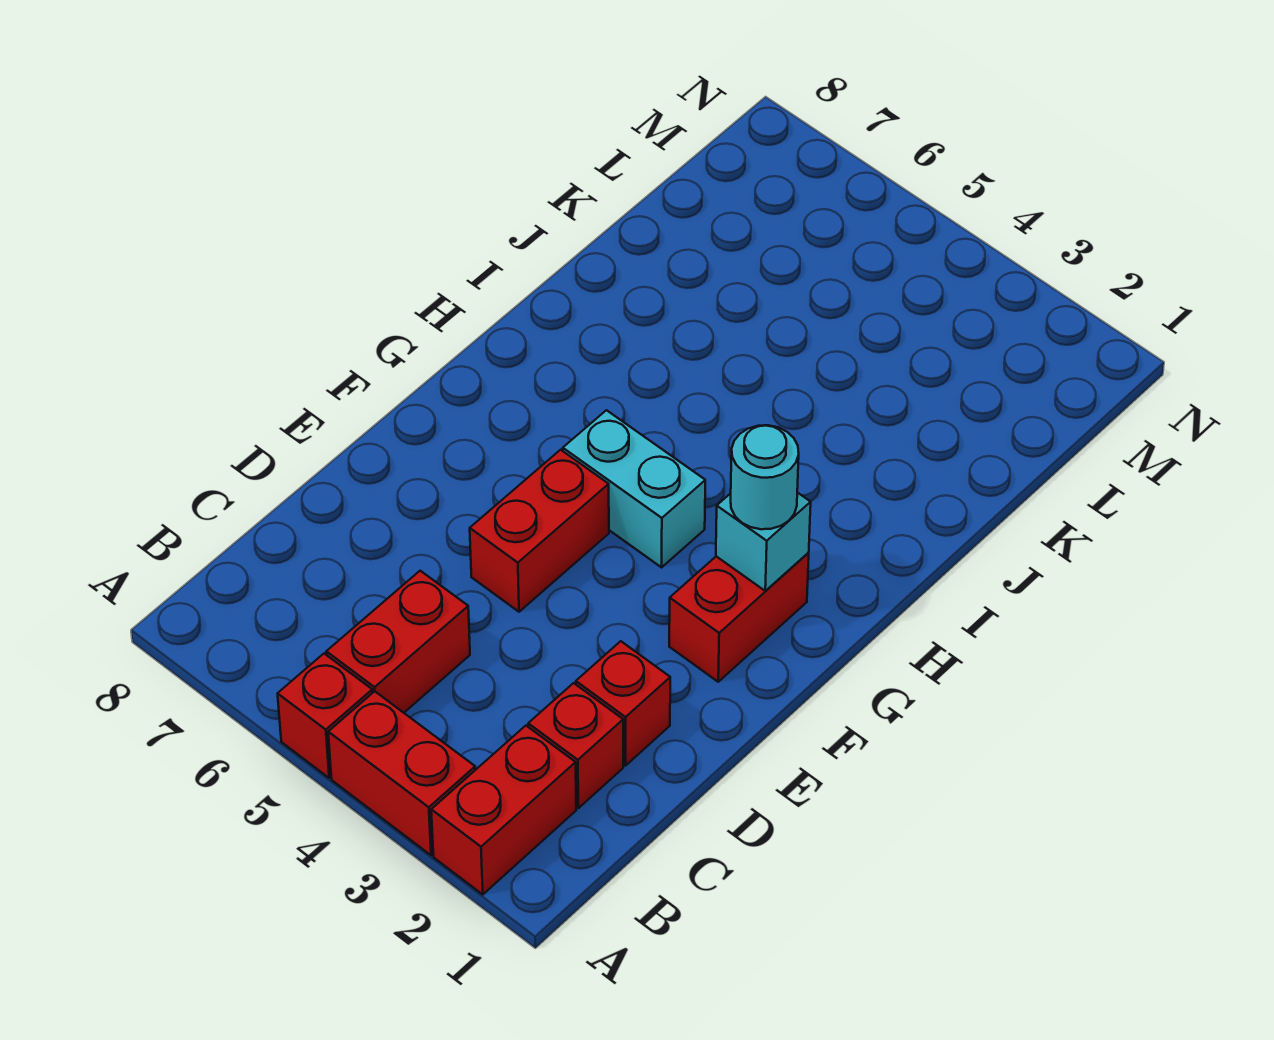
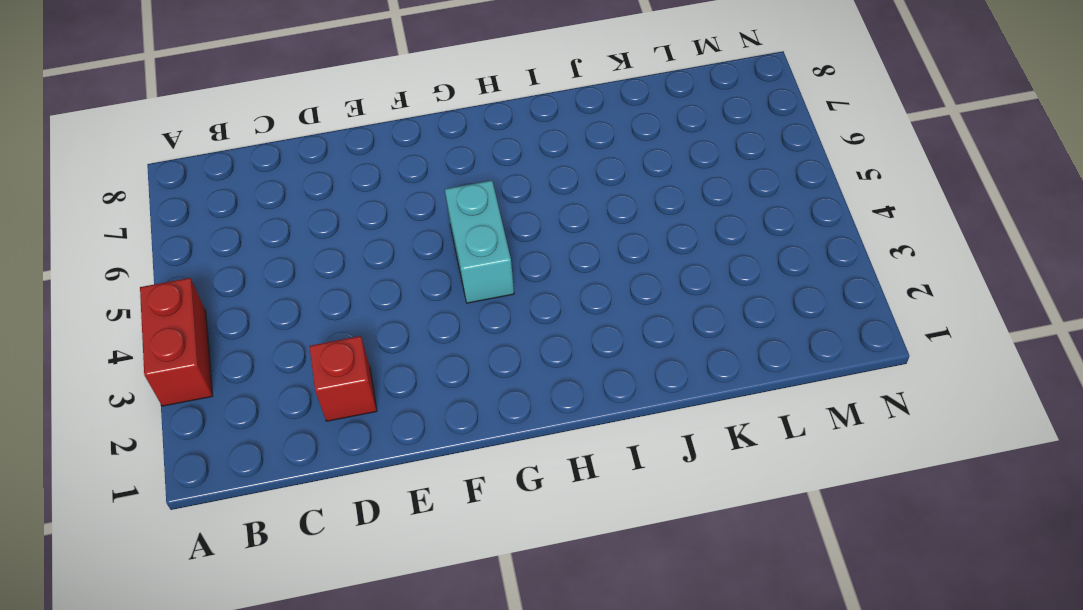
none -> red 1x2 brick [431,726,576,894]
none -> red 1x1 brick [278,654,372,778]

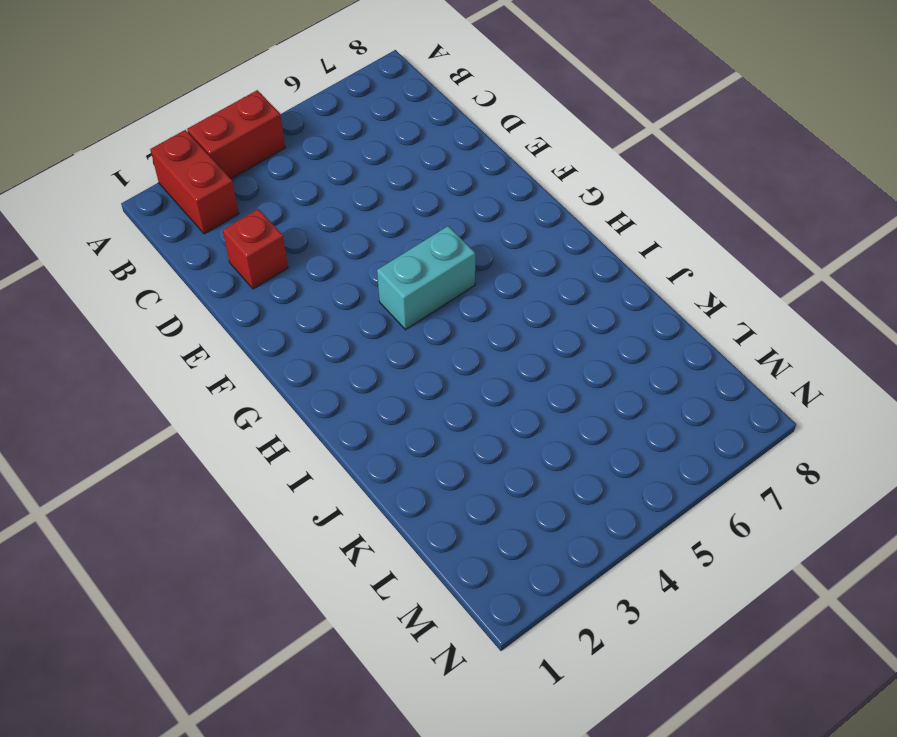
none -> red 1x1 brick [278,654,372,778]
none -> red 1x2 brick [326,571,470,713]

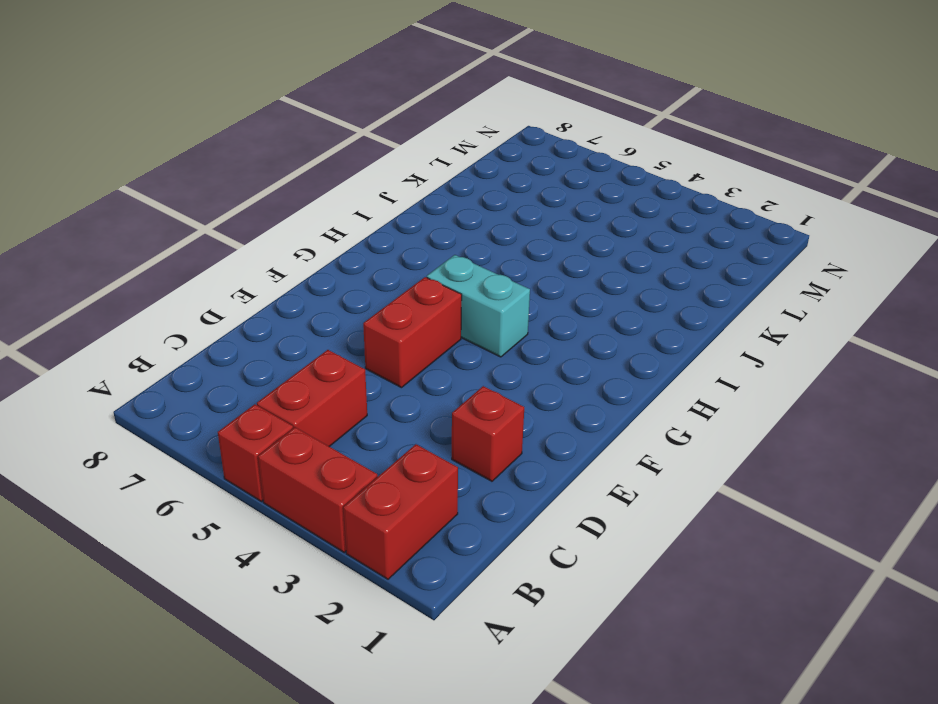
none -> red 1x1 brick [528,683,623,808]
none -> red 1x2 brick [669,553,809,682]

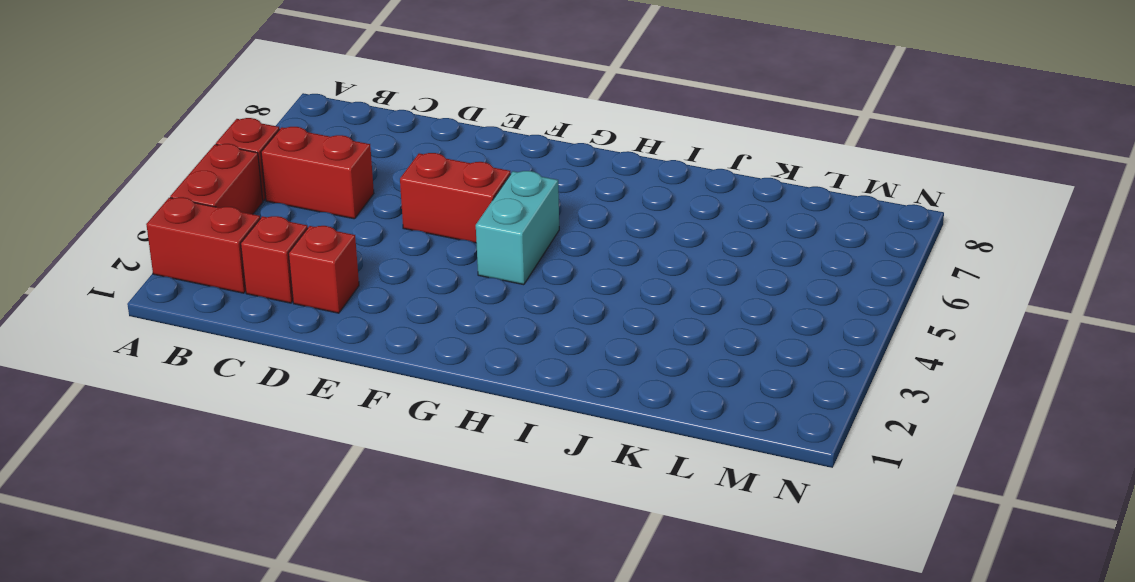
none -> red 1x2 brick [669,553,809,682]
none -> cyan 1x1 brick [716,492,811,591]

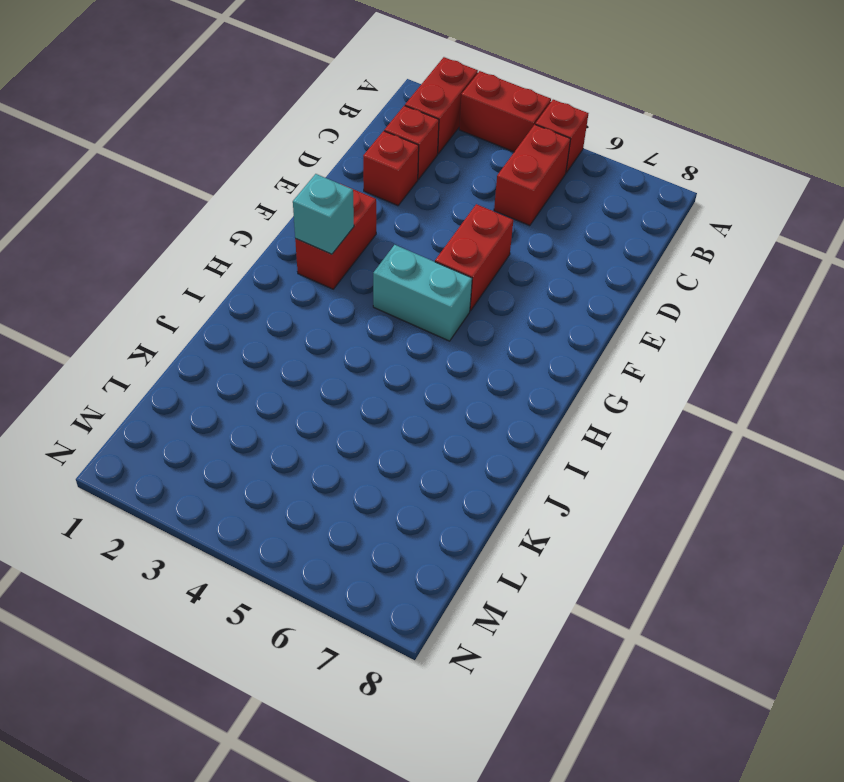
none -> cyan 1x1 round brick [731,425,799,529]

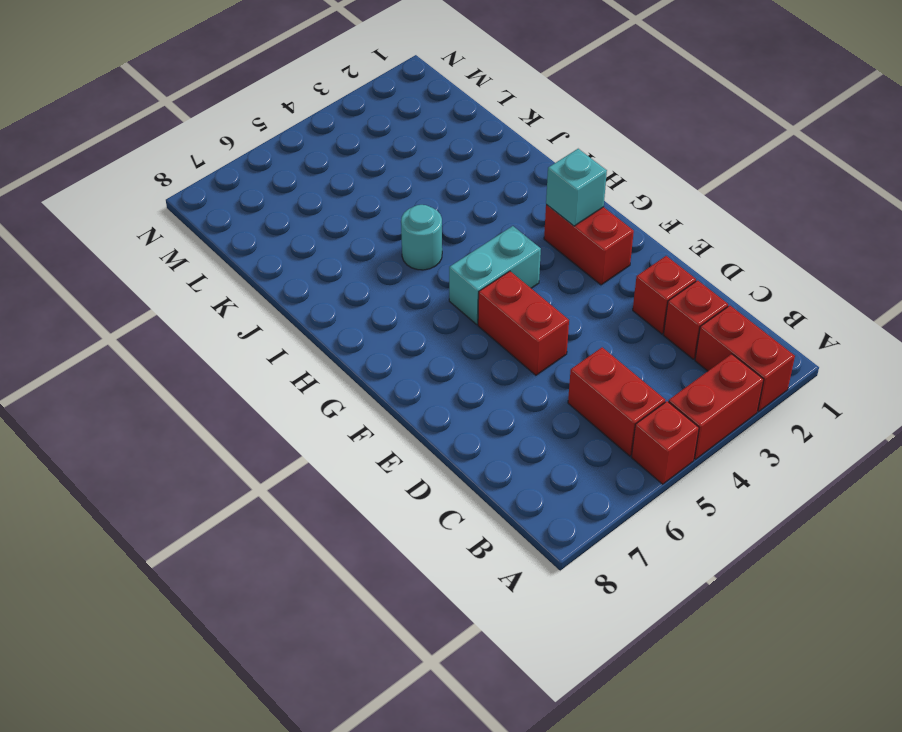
cyan 1x1 round brick [401,205,442,270] -> cyan 1x1 round brick moved to [731,425,799,529]

